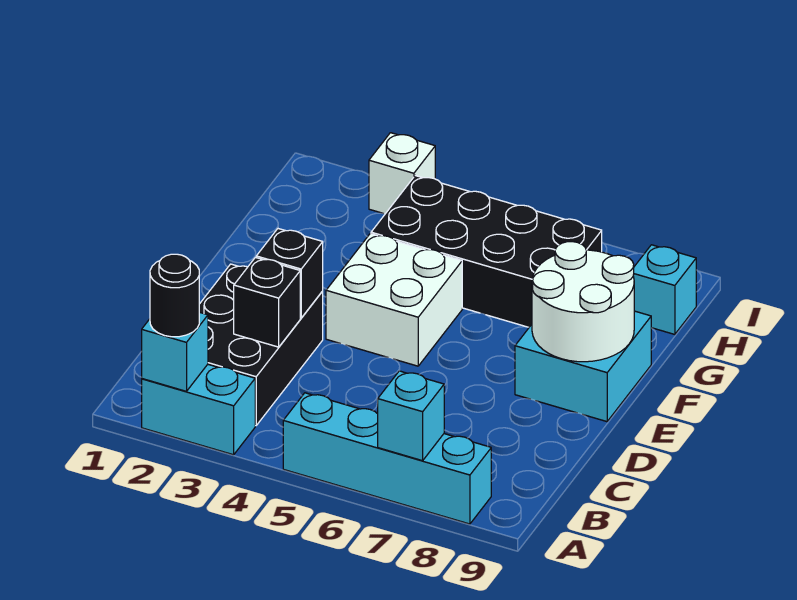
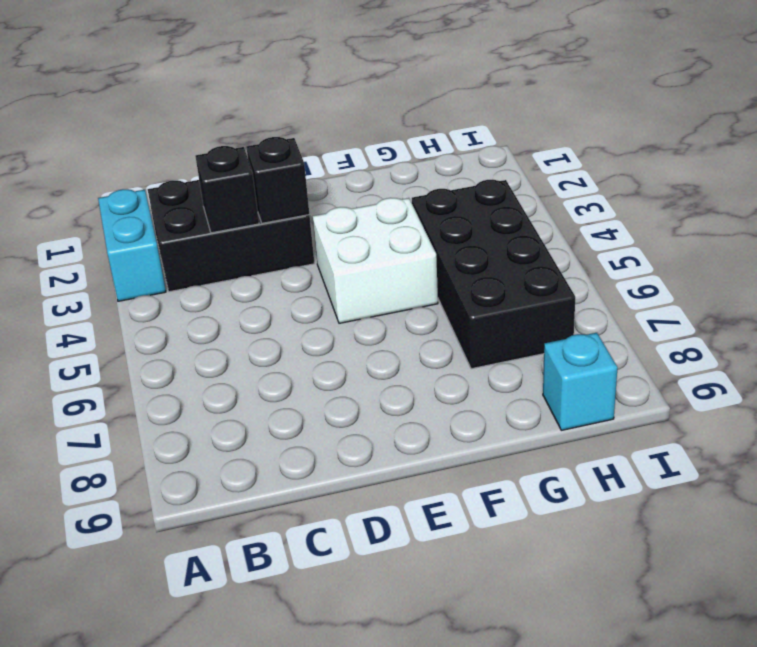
none -> cyan 1x4 brick [283,393,491,524]
none -> cyan 2x2 brick [515,311,651,422]
none -> white 1x1 brick [369,133,435,214]

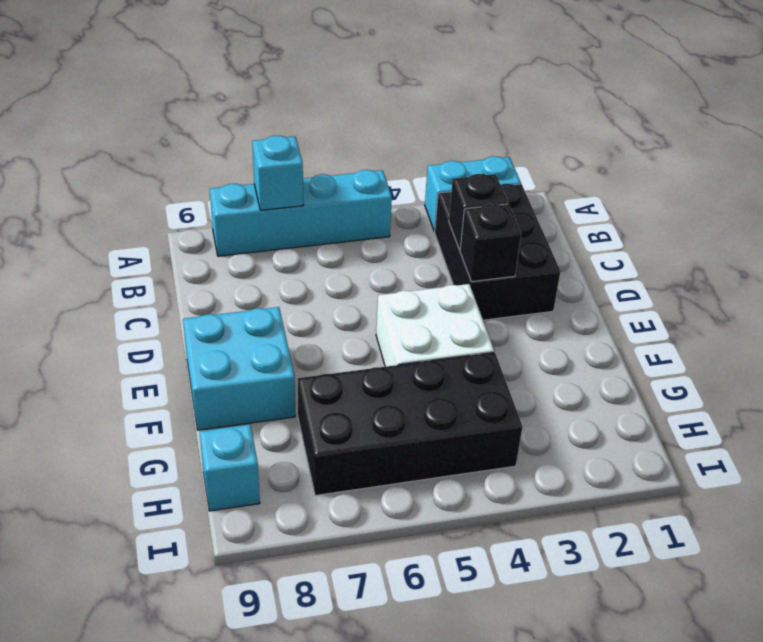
none -> white 1x1 brick [369,133,435,214]
none -> cyan 1x1 brick [142,312,208,391]
none -> white 2x2 round brick [532,242,634,362]

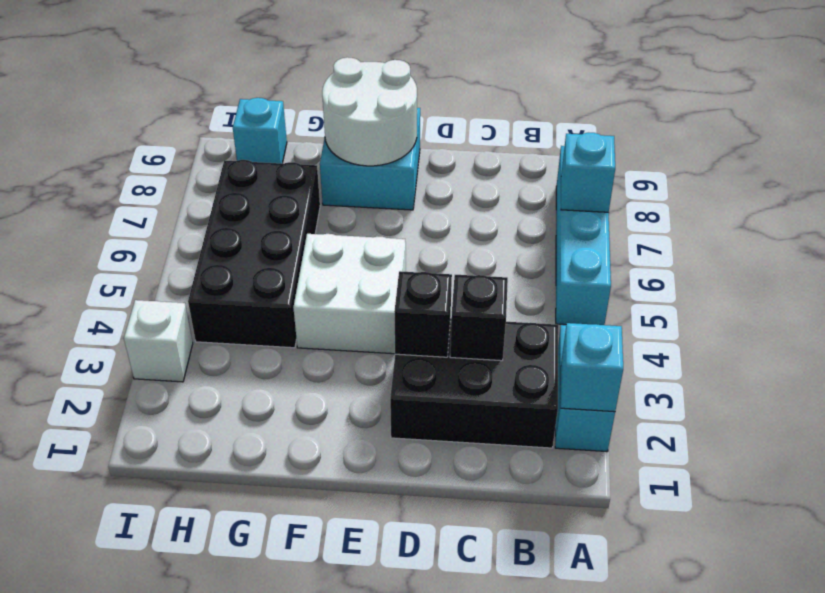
none -> black 1x1 round brick [150,254,199,337]

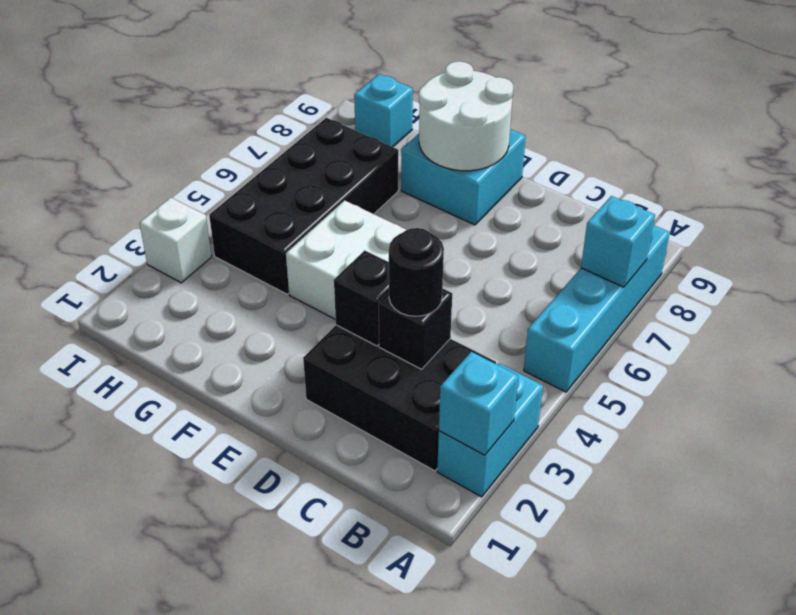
black 1x1 round brick [389,228,444,316] -> black 1x1 round brick moved to [150,254,199,337]

